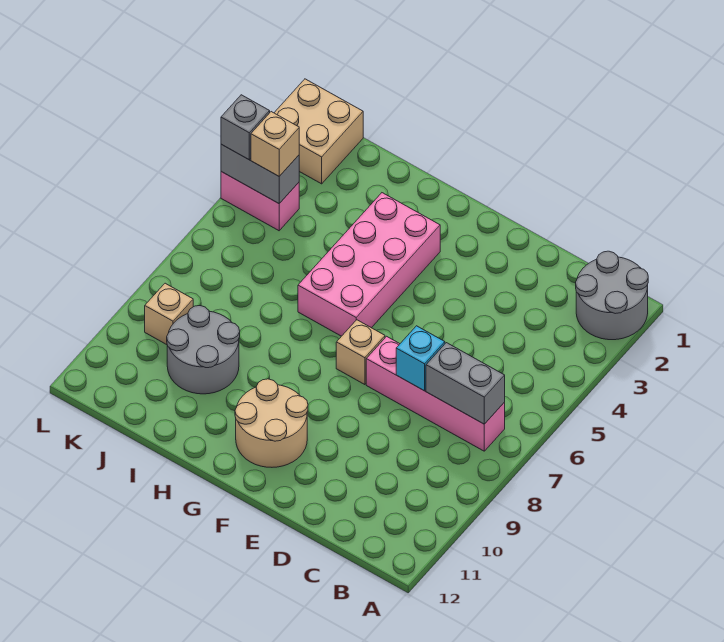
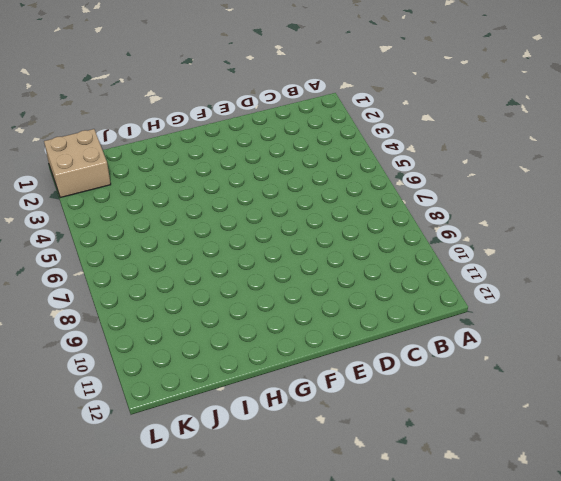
none -> grey 2x2 round brick [576,251,648,340]
none -> pink 1x4 brick [366,336,505,451]
none -> tan 1x1 brick [336,320,385,385]

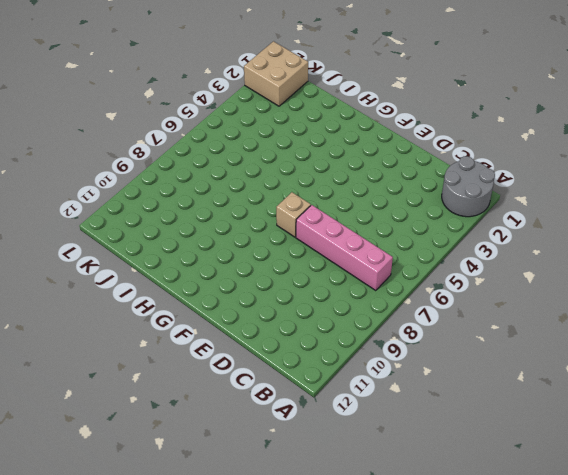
none -> tan 2x2 round brick [235,379,308,467]
none -> pink 2x4 brick [298,193,440,336]
none -> grey 2x2 round brick [167,306,240,394]

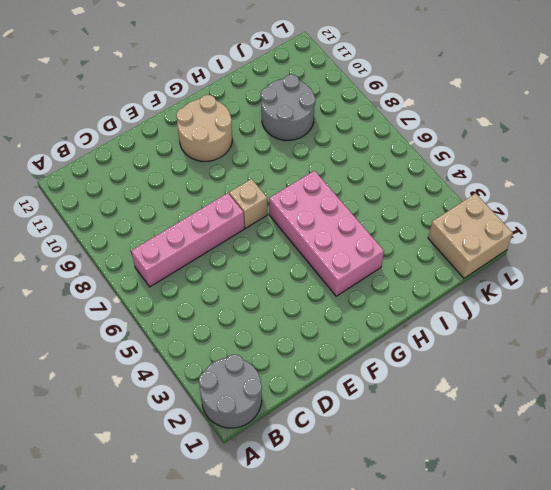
none -> pink 1x2 brick [221,172,299,231]
none -> tan 1x1 brick [145,283,193,345]
none -> grey 1x2 brick [426,343,505,424]

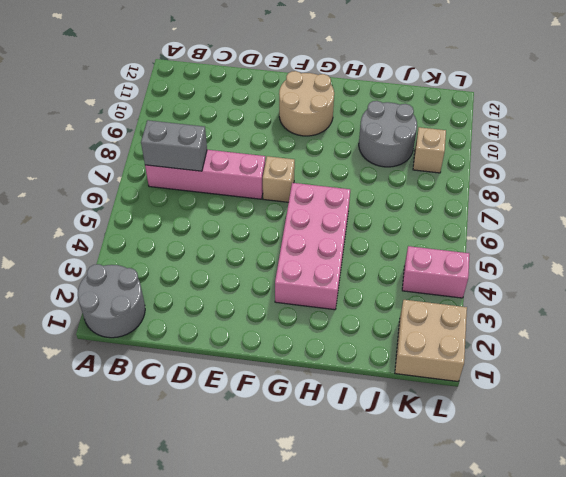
none -> cyan 1x1 brick [396,326,445,391]
none -> grey 1x2 brick [221,144,299,203]
none -> tan 1x1 brick [251,112,299,176]

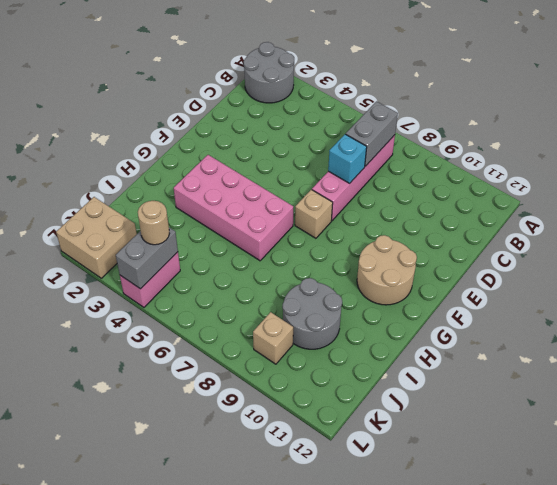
tan 1x1 round brick [138,201,169,245] -> tan 1x1 brick [251,112,299,176]
none -> grey 1x1 brick [221,95,270,159]

